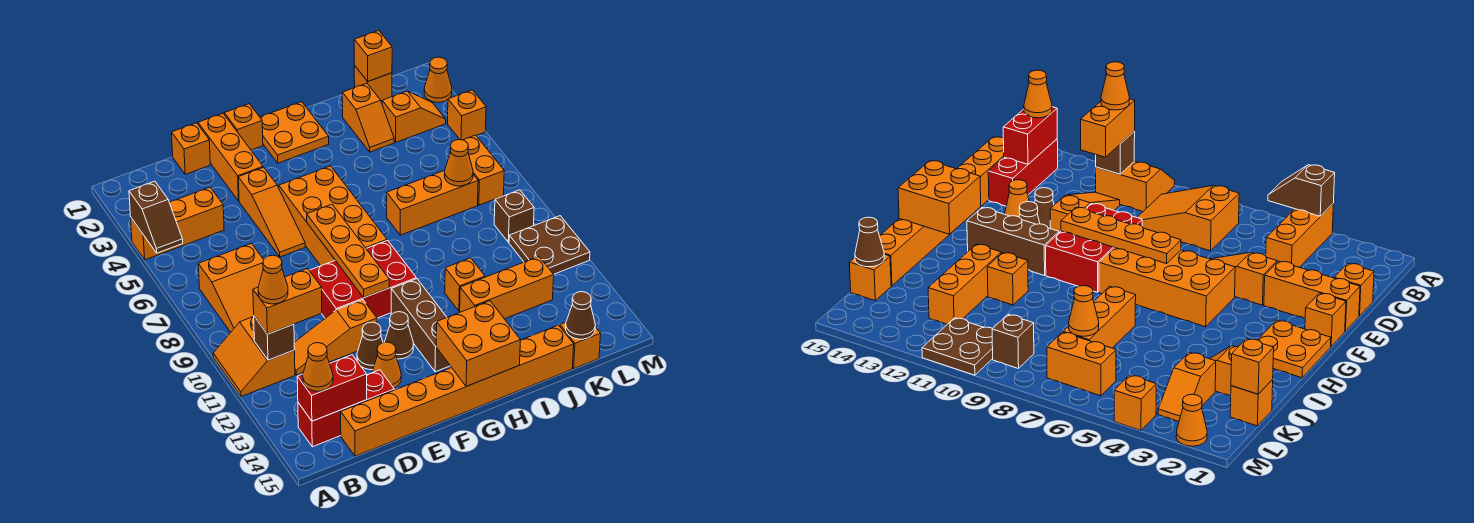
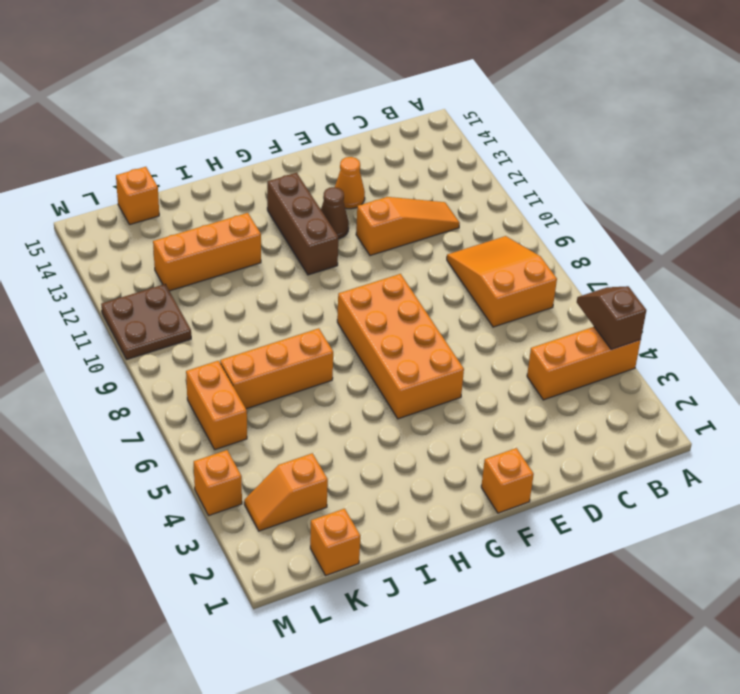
none -> orange 2x2 slope [213,317,295,397]
none -> red 1x3 brick [298,370,394,447]
none -> orange 1x8 brick [341,325,574,456]
none -> orange 1x1 brick [172,123,210,174]

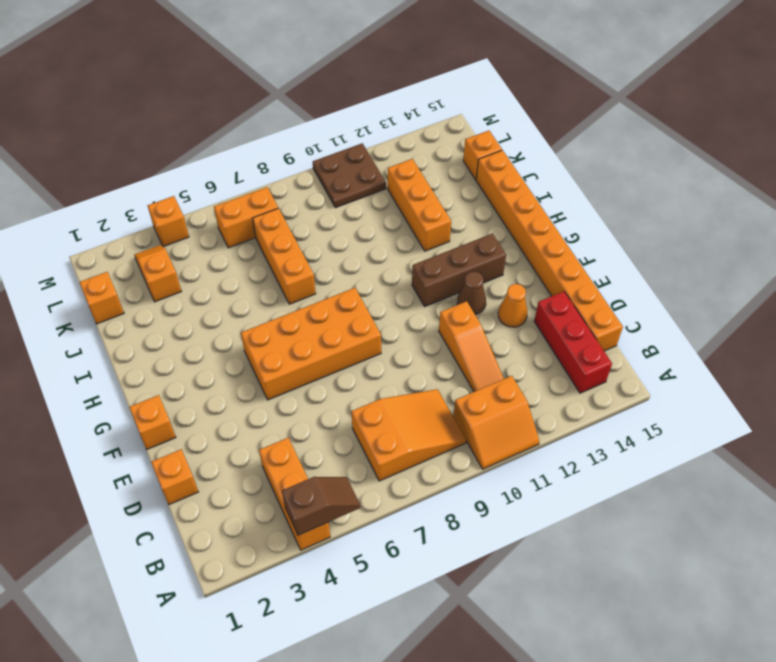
none -> orange 1x3 brick [198,113,263,201]
none -> orange 1x3 slope [238,167,305,257]
none -> red 2x3 brick [309,240,416,318]
none -> brown 1x1 cone [357,322,383,370]

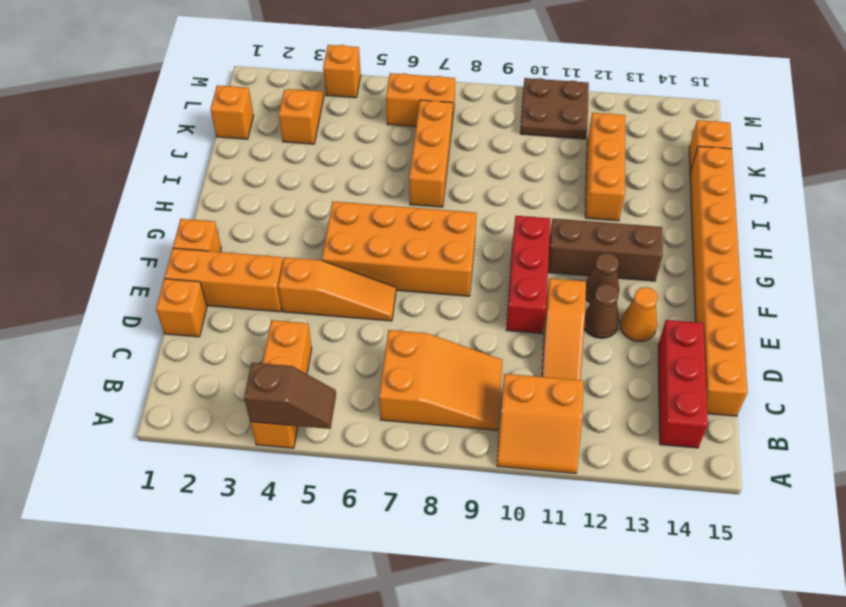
red 1x3 brick [506,216,551,333] -> red 2x3 brick [309,240,416,318]
none -> orange 2x2 plate [260,102,329,163]
none -> orange 1x1 brick [445,258,485,311]
none -> orange 1x2 slope [342,83,394,152]
none -> brown 1x1 brick [494,190,534,242]

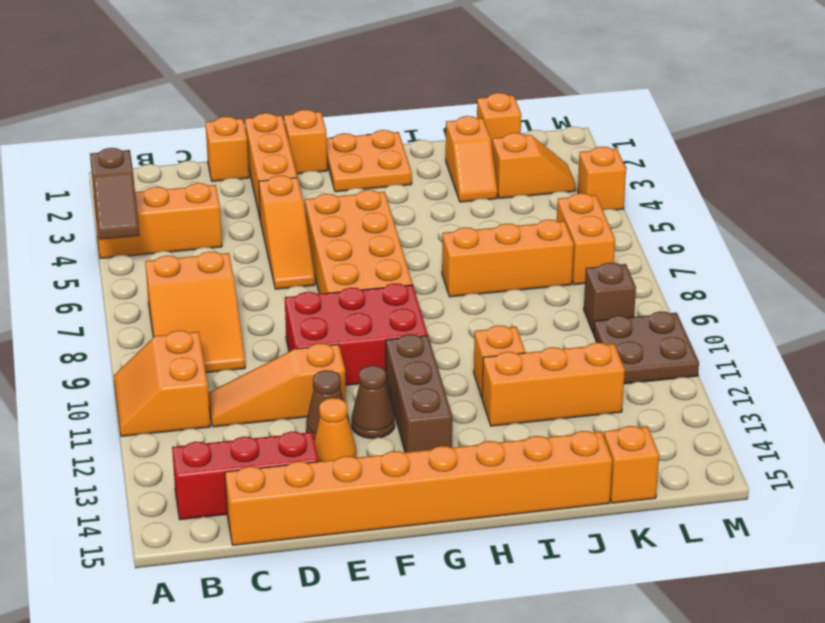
none -> orange 1x1 cone [424,57,452,102]
none -> brown 1x1 brick [254,316,295,360]
none -> red 1x2 brick [297,355,367,421]
none -> orange 1x4 plate [307,204,389,298]

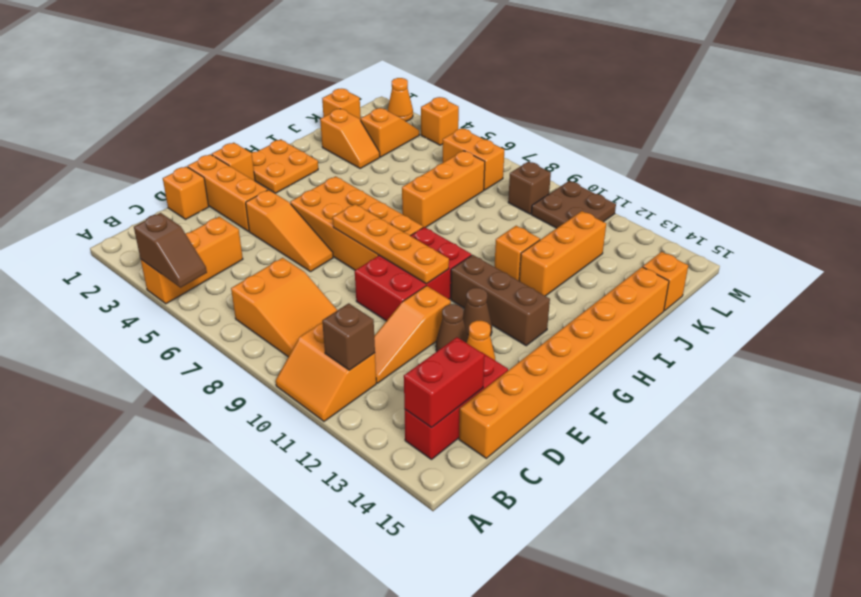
none -> orange 2x2 brick [436,301,520,387]
none -> orange 1x1 brick [354,31,392,81]
none -> orange 1x1 cone [445,140,473,186]
none -> brown 1x1 cone [566,292,595,339]

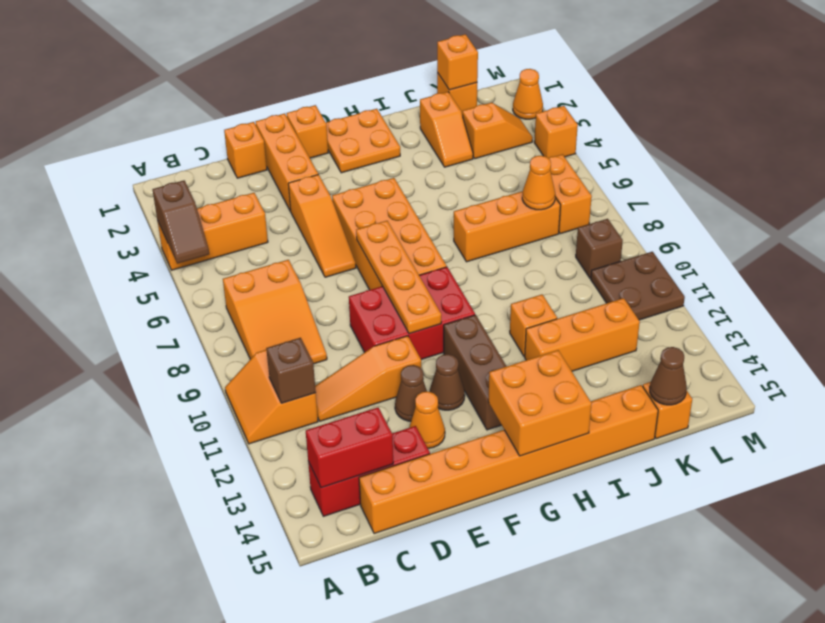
none -> orange 1x2 brick [253,268,322,334]
none -> orange 1x1 cone [303,343,333,391]
none -> orange 1x1 cone [258,255,288,304]

